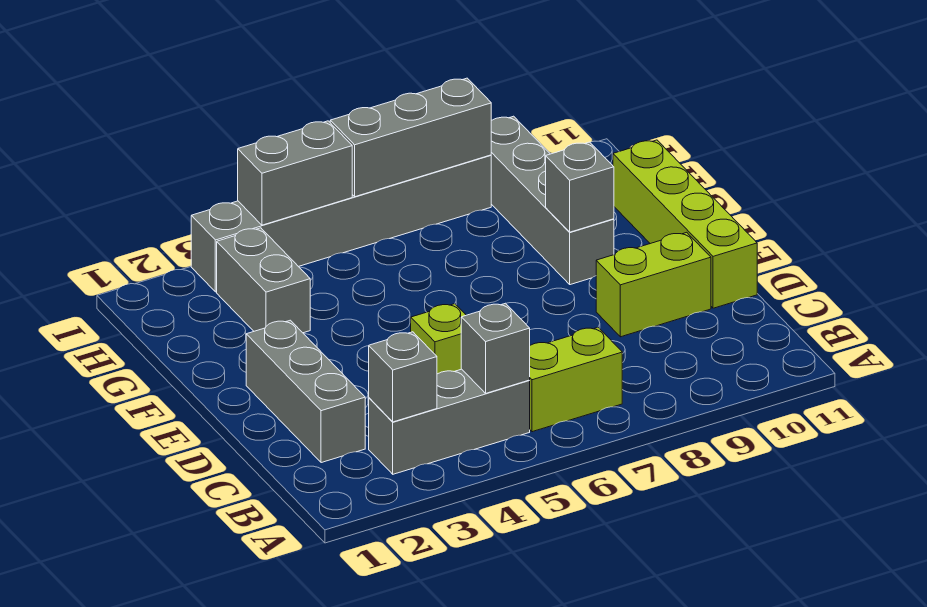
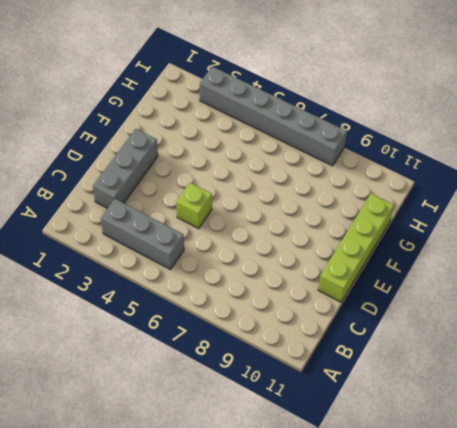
none -> lime 1x2 brick [529,327,622,432]
none -> lime 1x2 brick [596,232,711,337]
none -> grey 1x4 brick [491,116,614,285]

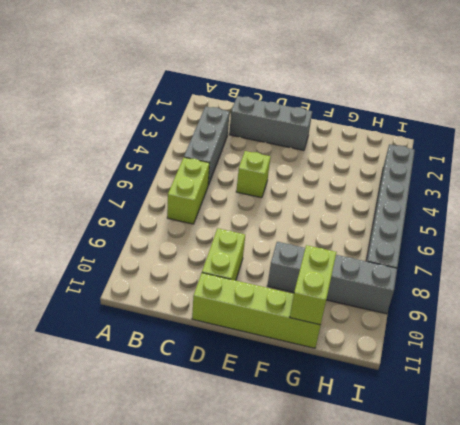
lime 1x2 brick [290,245,337,325] -> none
none -> grey 1x2 brick [217,228,310,333]
none -> grey 1x1 brick [369,332,437,422]
none -> grey 1x1 brick [461,303,530,393]

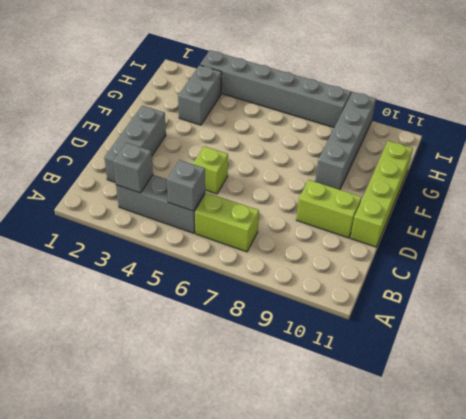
none -> grey 1x1 brick [546,142,614,232]
none -> grey 1x2 brick [238,121,352,225]
none -> grey 1x3 brick [330,78,491,197]

